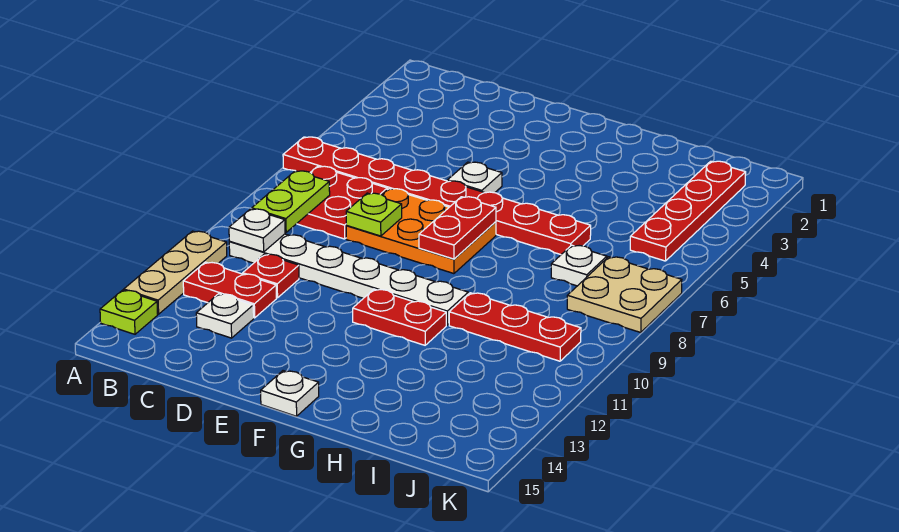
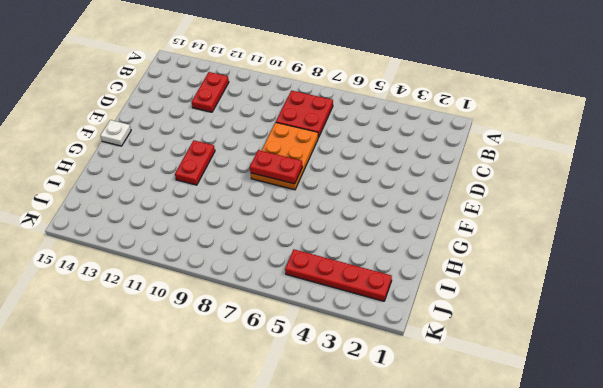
none -> red 1x8 plate [283,137,591,255]
none -> tan 1x3 plate [124,231,227,314]
none -> lime 1x1 plate [100,290,158,334]

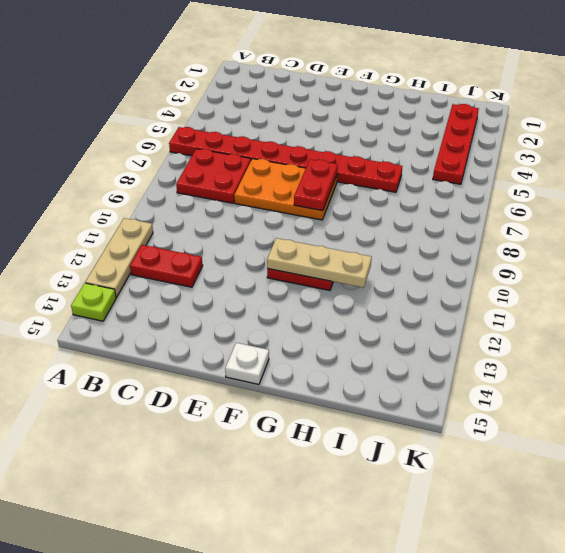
tan 1x3 plate [267,238,372,288] -> none
none -> white 1x6 plate [229,234,468,325]
none -> red 1x1 plate [243,254,299,298]
none -> white 1x1 plate [196,294,254,338]

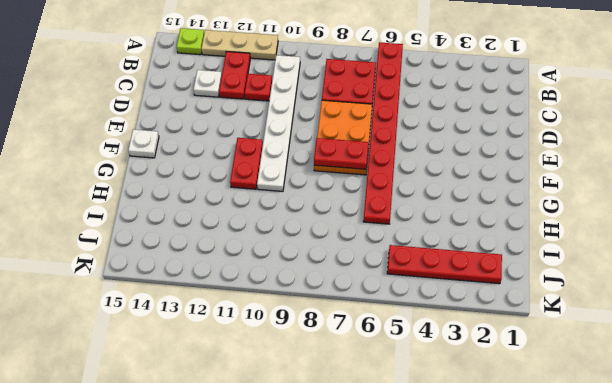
none -> white 1x1 plate [447,162,502,193]
none -> red 1x3 plate [449,293,581,361]
none -> white 1x1 plate [551,245,607,286]

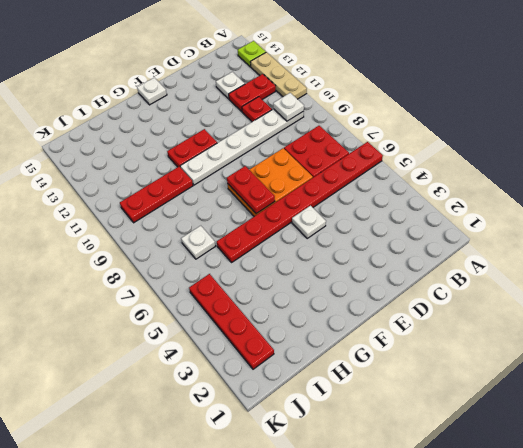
none -> tan 2x2 plate [567,257,682,333]
none -> lime 1x2 plate [252,171,330,232]
none -> lime 1x1 plate [346,193,402,236]

